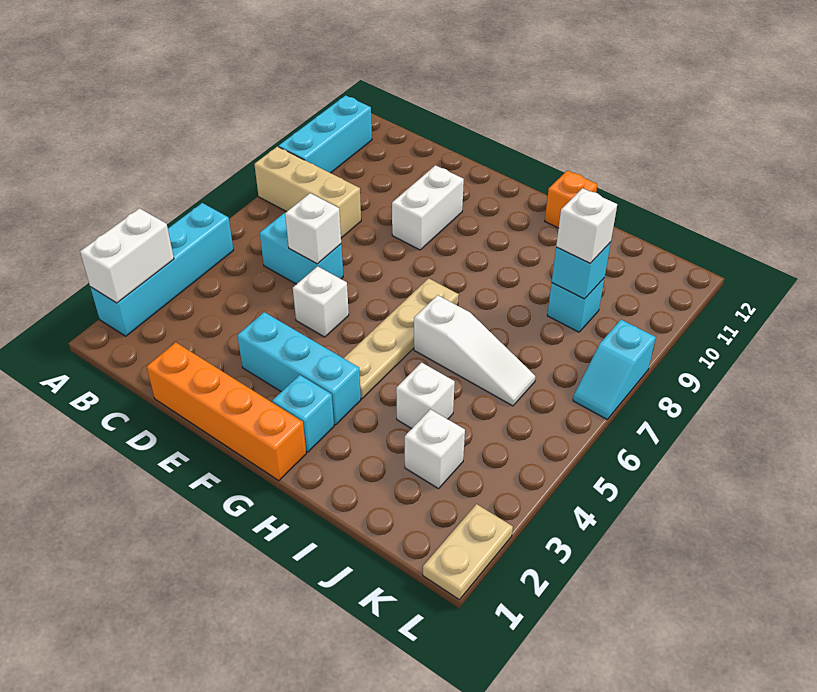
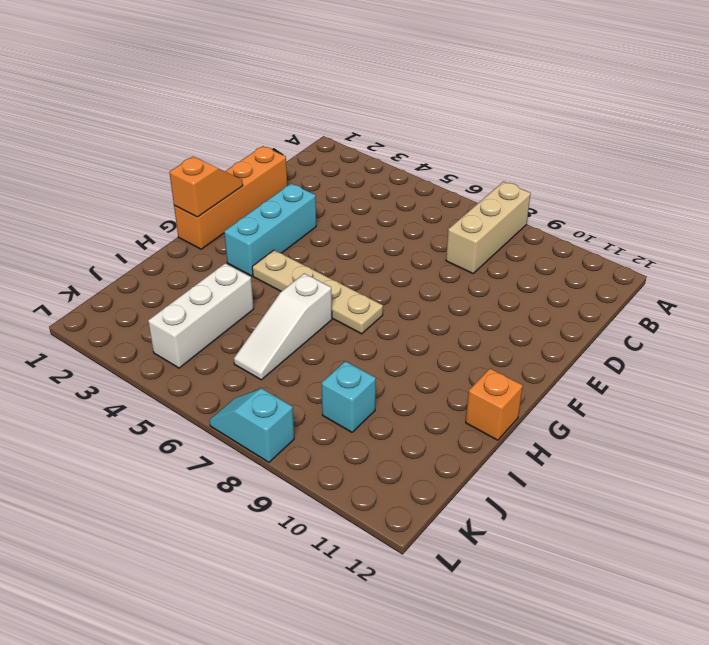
orange 1x2 slope [169,157,243,217] -> none
white 1x3 brick [148,263,254,368] -> white 1x1 brick [396,363,455,429]
none -> cyan 1x4 brick [90,203,234,336]
none -> cyan 1x3 brick [279,95,372,173]
none -> cyan 1x2 brick [260,213,343,284]

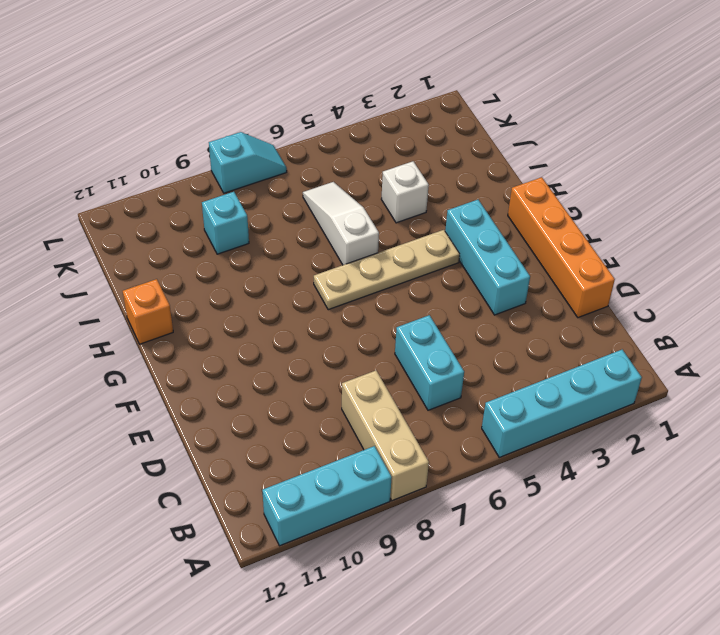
none -> white 1x1 brick [293,266,349,337]
none -> white 1x2 brick [392,165,464,250]
none -> cyan 1x1 brick [272,375,334,452]

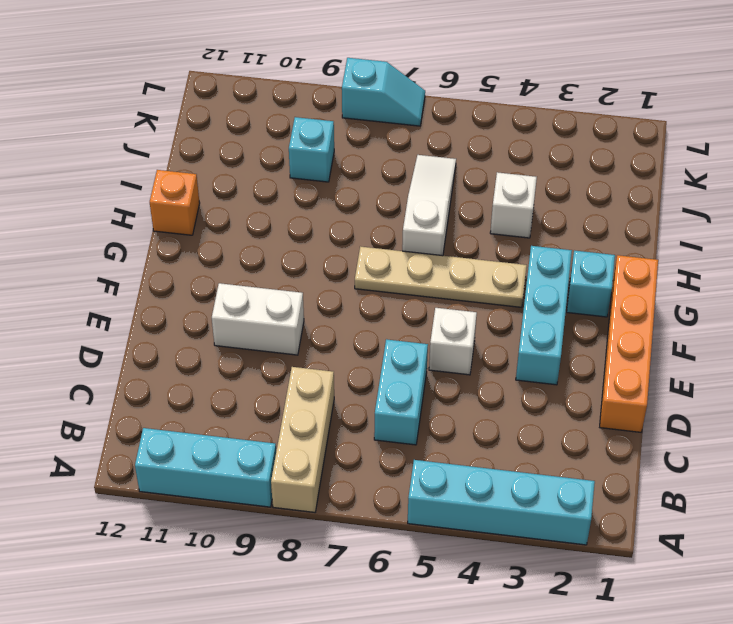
none -> white 1x1 brick [405,409,465,489]
none -> tan 1x2 plate [423,504,513,600]
none -> white 1x2 brick [80,208,174,303]

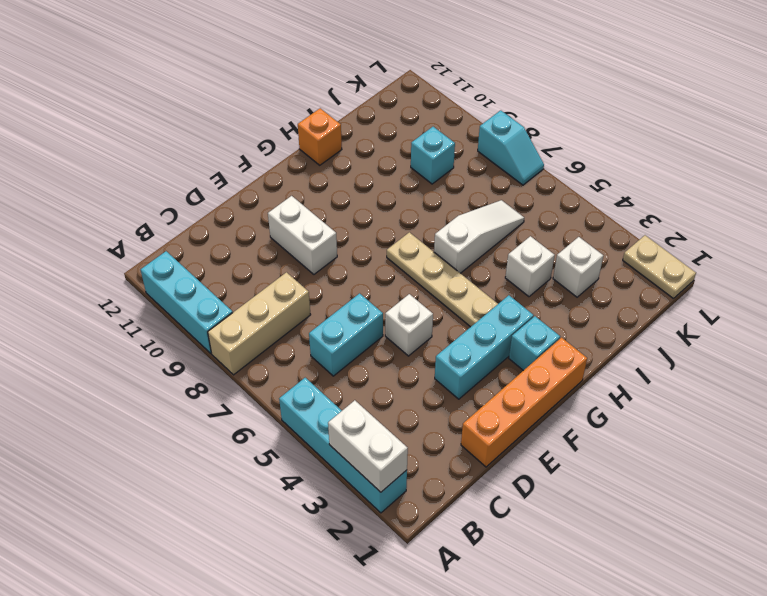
none -> white 1x1 brick [285,193,341,264]
none -> cyan 1x1 brick [552,242,611,299]
none -> white 1x1 brick [556,188,617,263]

